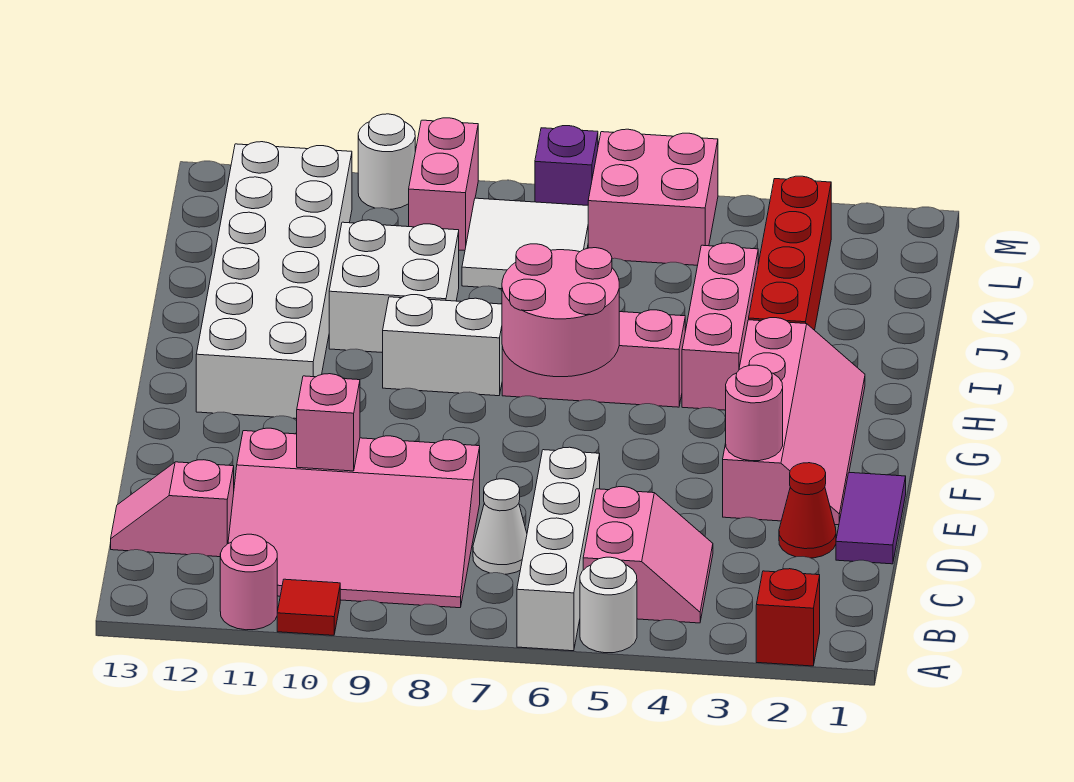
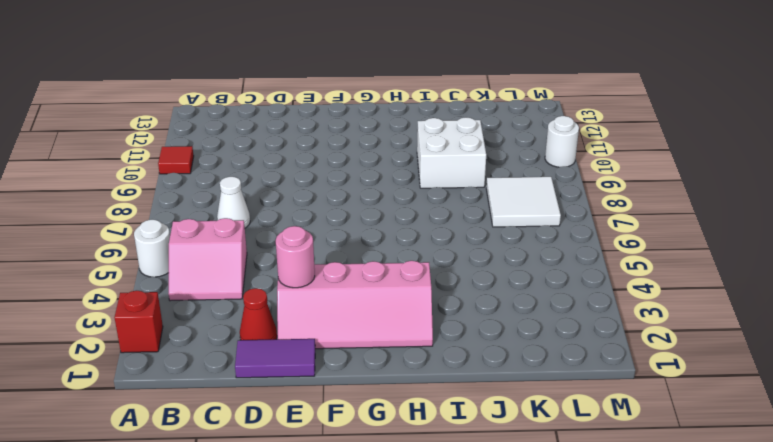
none -> white 1x4 brick [517,447,600,651]
none -> pink 1x1 round brick [220,534,277,630]
none -> pink 3x4 slope [228,428,480,608]

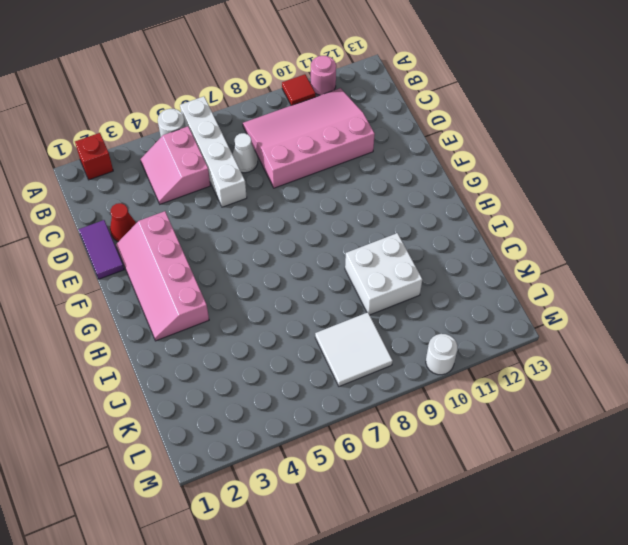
none -> pink 1x2 slope [111,460,234,557]
none -> white 2x6 brick [196,142,352,419]
none -> pink 1x3 brick [682,243,758,410]

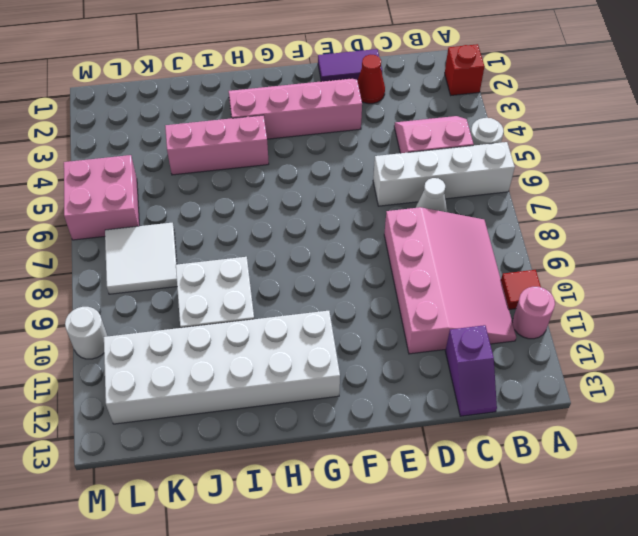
purple 1x2 slope [445,325,497,416] -> pink 1x2 slope [111,460,234,557]
none -> pink 1x3 brick [502,310,685,407]
none -> white 1x2 brick [383,295,502,396]
none -> red 1x4 brick [749,176,831,330]

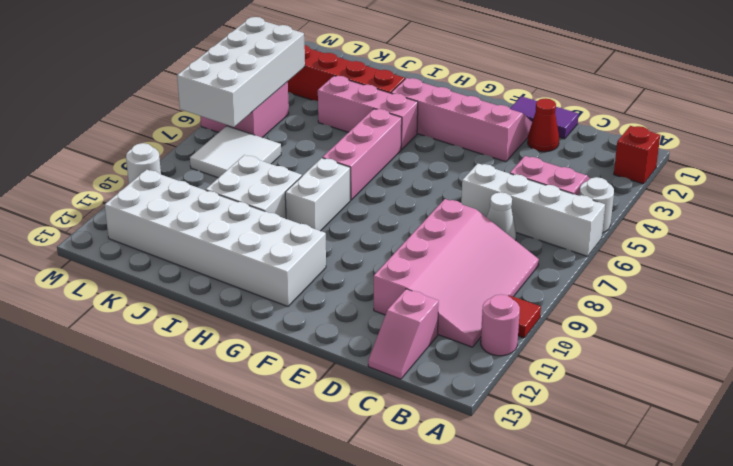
white 2x4 brick [177,17,305,127] -> none
none -> pink 1x2 brick [409,118,478,251]
none -> purple 1x1 brick [535,126,598,205]
none -> pink 1x1 brick [297,374,360,471]

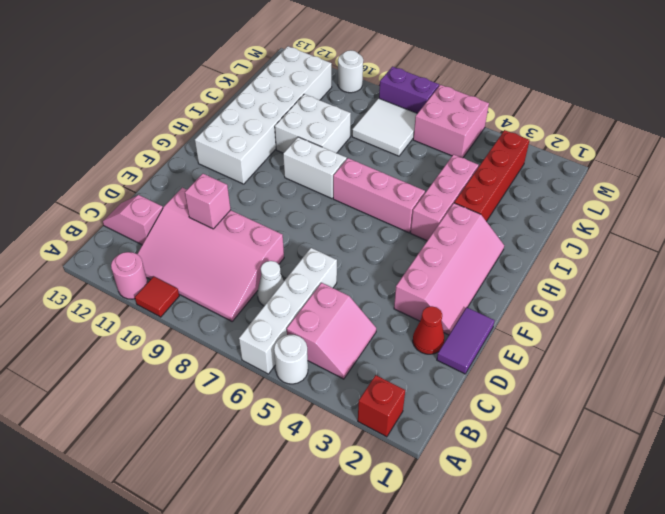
purple 1x2 brick [379,67,439,113] -> purple 1x1 brick [535,126,598,205]
none -> pink 1x2 brick [409,118,478,251]
none -> pink 1x1 round brick [726,365,783,461]
none -> pink 2x2 round brick [502,244,619,377]

